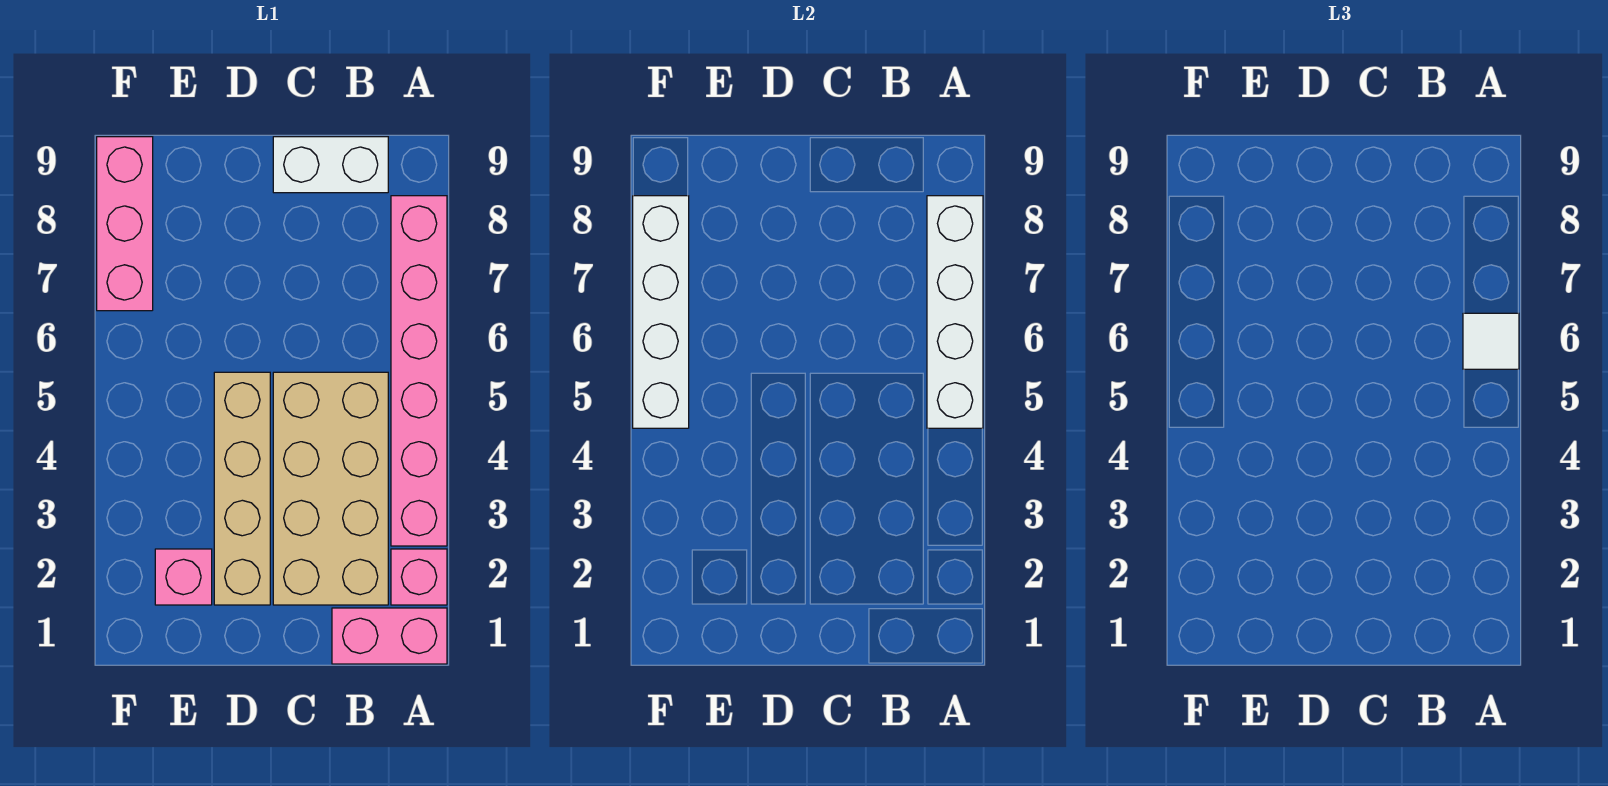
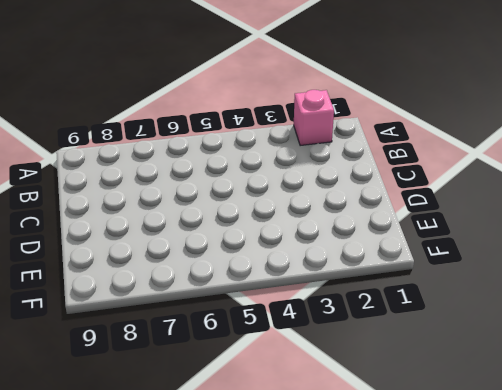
none -> pink 1x2 brick [332,608,447,664]
none -> pink 1x6 brick [391,196,447,546]

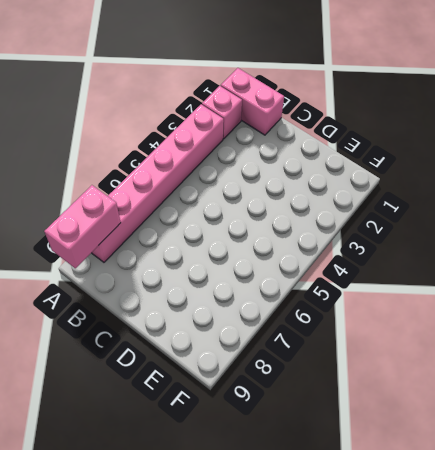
pink 1x2 brick [44,185,121,268] -> white 1x4 brick [927,196,983,428]
none -> tan 2x4 brick [273,372,388,605]
none -> white 1x2 brick [273,137,388,193]

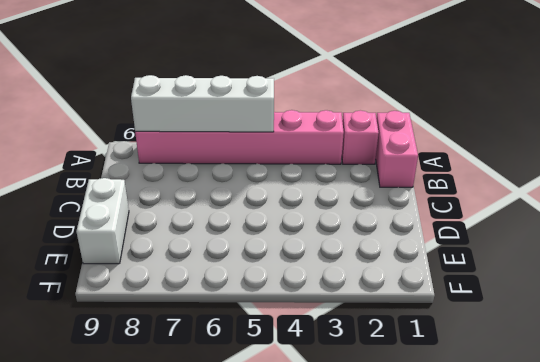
white 1x2 brick [76,178,129,264] -> white 1x2 brick moved to [273,137,388,193]
none -> tan 2x4 brick [273,372,388,605]
none -> tan 1x4 brick [214,372,270,605]

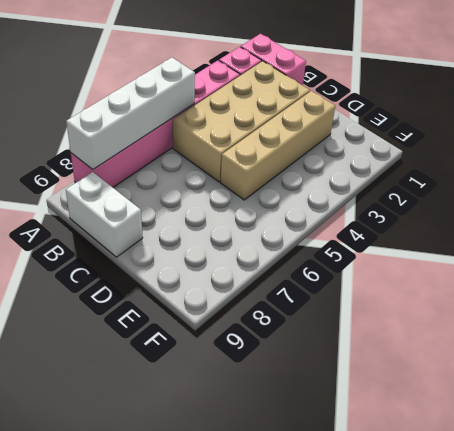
none -> pink 1x1 brick [155,549,212,605]
none -> pink 1x3 brick [97,137,153,311]

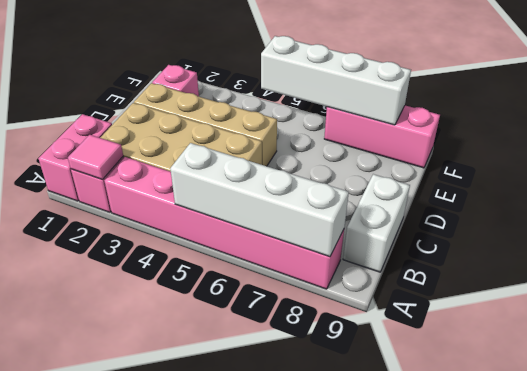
pink 1x1 tile [68,135,123,180] -> none
none -> white 1x1 tile [1463,313,1519,369]

